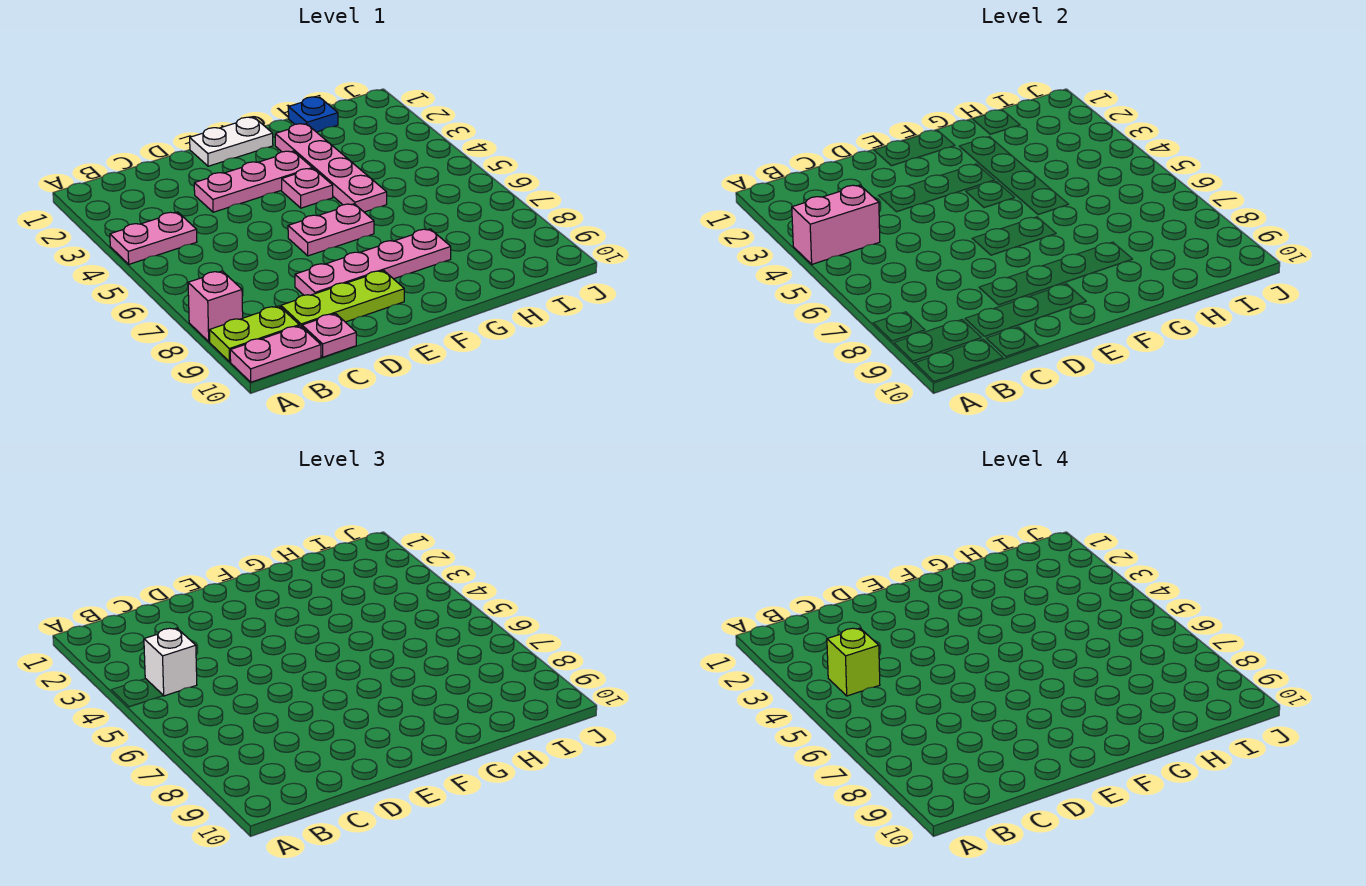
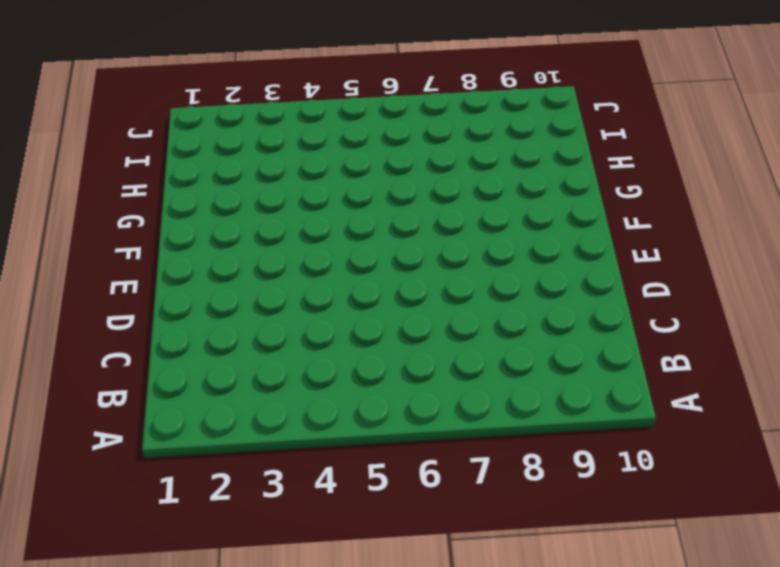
none -> pink 1x2 plate [110,212,197,264]
none -> pink 1x1 brick [188,271,243,342]
none -> lime 1x2 plate [209,306,299,362]

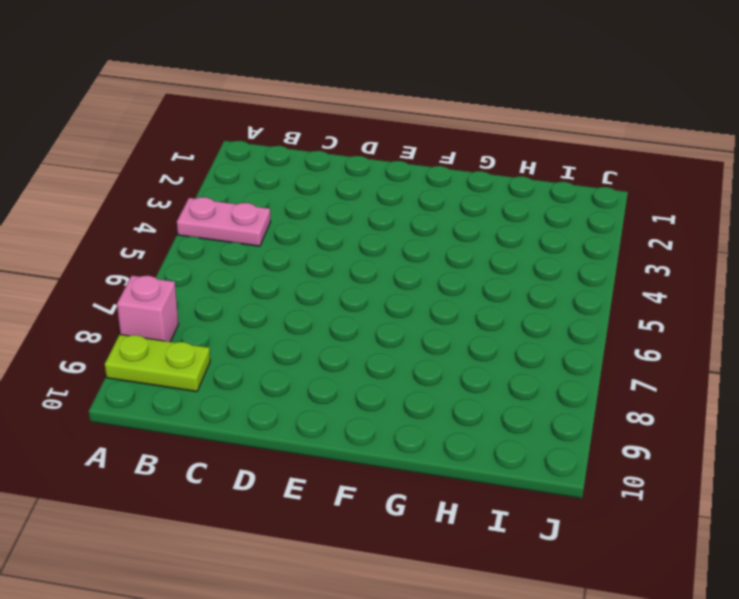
none -> pink 1x2 plate [230,326,321,382]
none -> lime 1x3 plate [281,271,404,327]
none -> pink 1x1 plate [302,314,356,357]

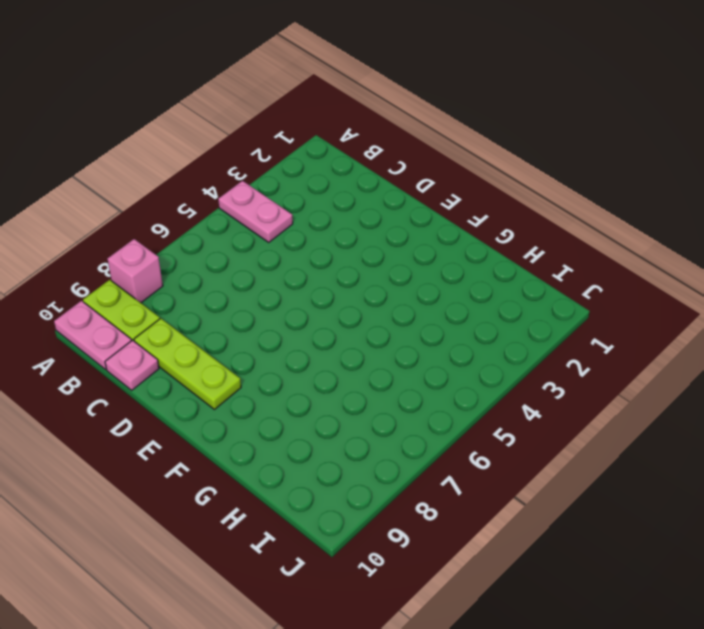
none -> pink 1x3 plate [194,151,312,212]
none -> pink 1x4 plate [295,229,451,295]
none -> white 1x2 plate [190,117,273,166]

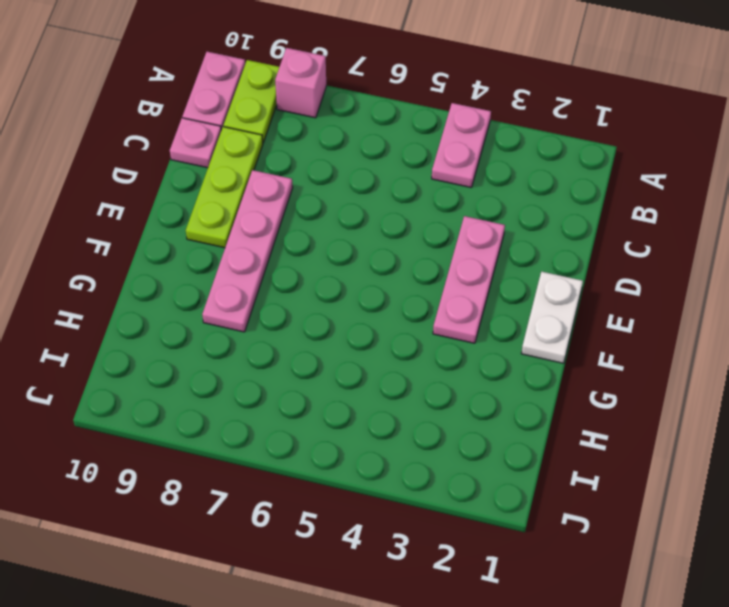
none -> pink 1x2 plate [288,204,374,256]
none -> pink 1x1 plate [282,168,333,208]
none -> pink 1x4 plate [275,124,387,212]

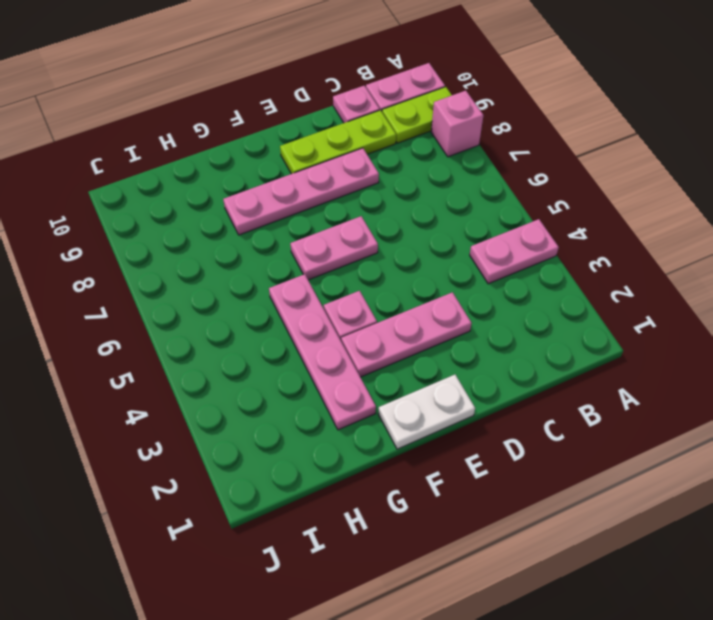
none -> blue 1x1 plate [288,97,338,132]
none -> pink 1x2 brick [792,185,880,264]
none -> white 1x1 brick [144,628,197,696]

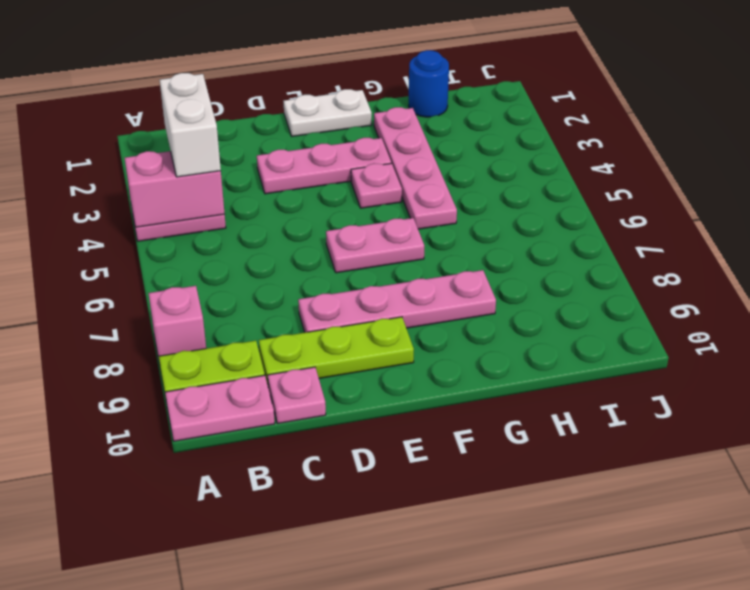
white 1x2 brick [160,73,221,177] -> white 1x1 brick [144,628,197,696]
blue 1x1 round brick [409,50,449,117] -> blue 1x1 plate [288,97,338,132]
none -> lime 1x1 brick [827,628,880,696]

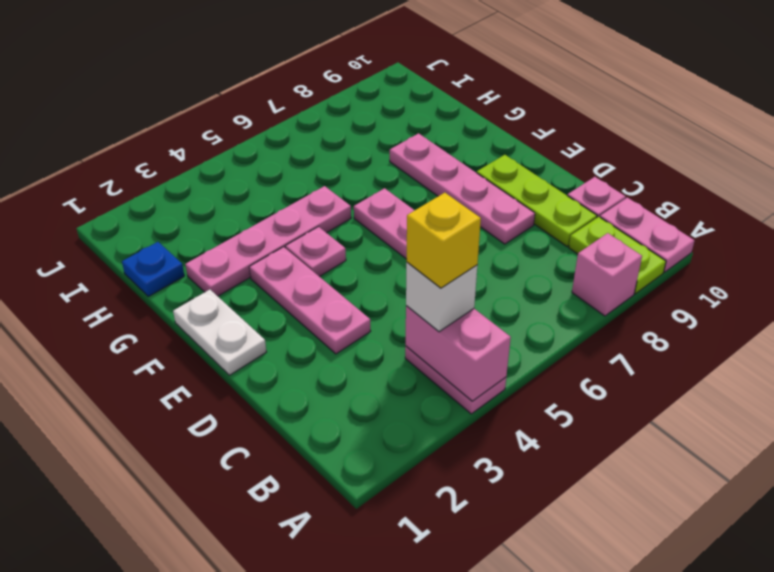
yellow 1x1 brick [407,193,481,288] -> lime 1x1 brick [827,628,880,696]

